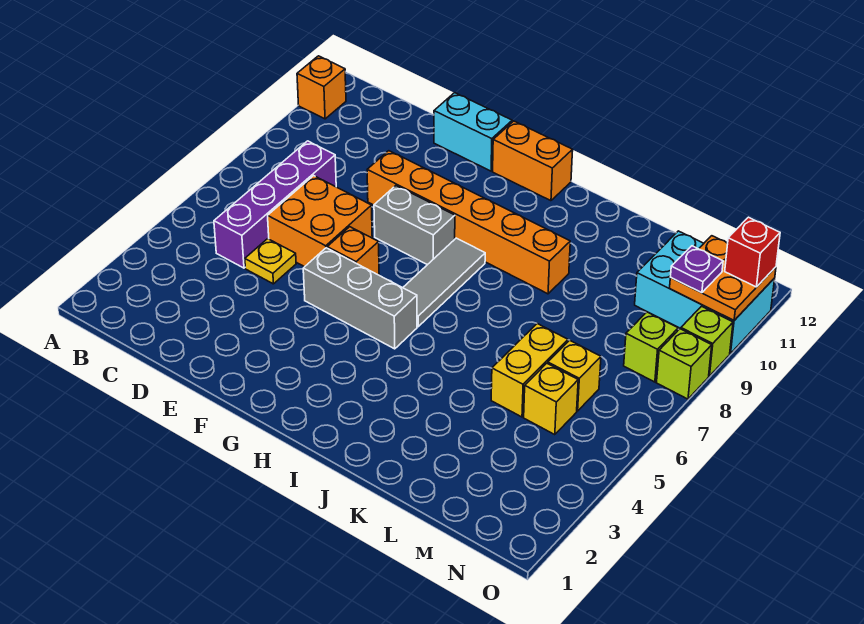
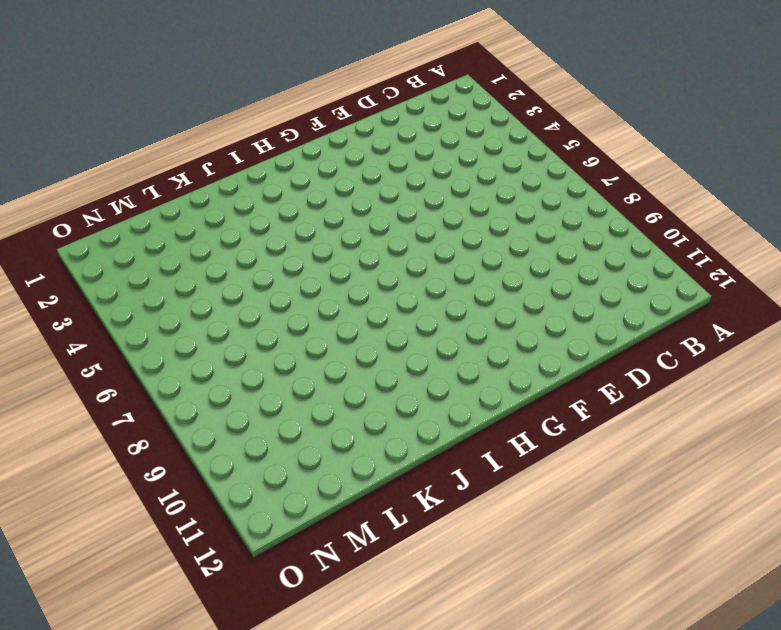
none -> orange 1x1 brick [297,56,346,119]
none -> purple 1x4 brick [214,141,336,268]
none -> yellow 1x1 plate [245,239,296,284]

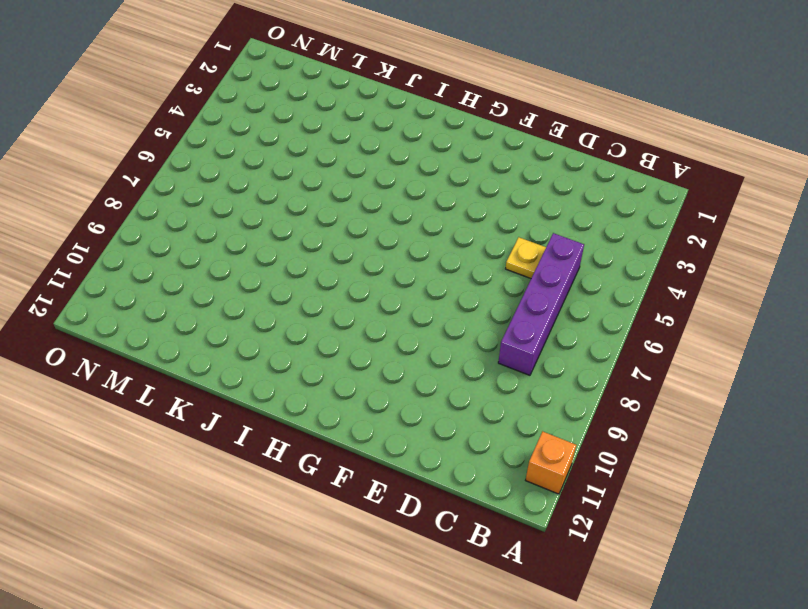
none -> orange 2x2 brick [268,176,372,267]
none -> orange 1x6 brick [367,151,570,294]
none -> cyan 1x2 brick [434,93,512,171]

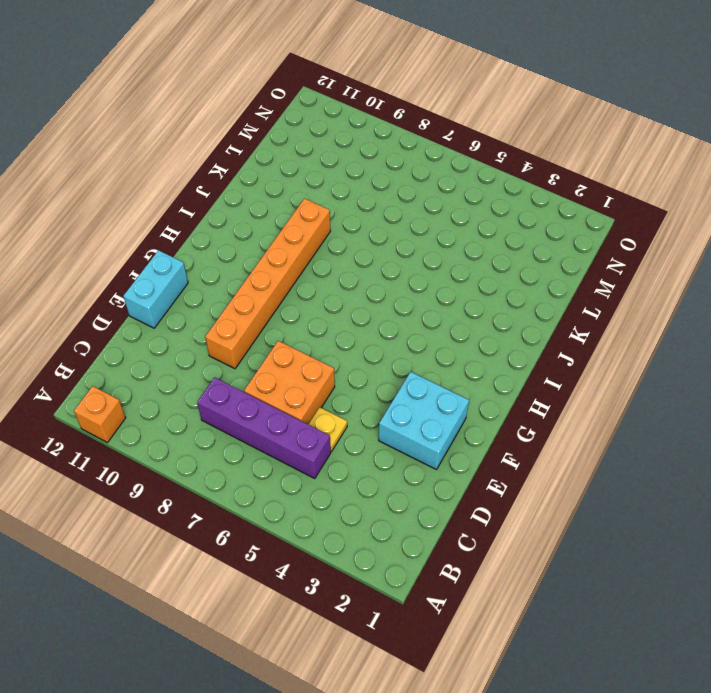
cyan 2x2 brick [379,372,469,470] -> none
none -> grey 1x3 brick [303,248,417,349]
none -> orange 1x1 brick [327,227,379,275]
none -> grey 1x2 brick [374,186,455,265]

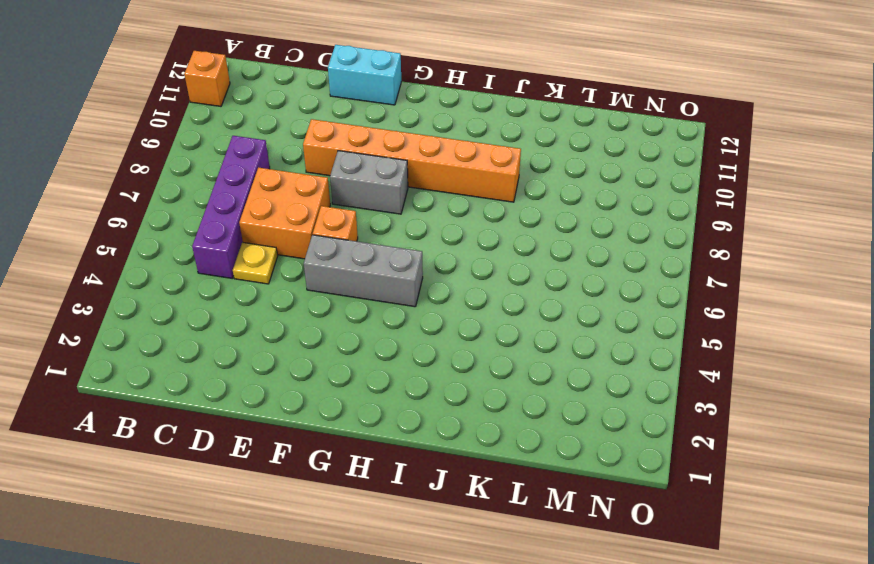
none -> orange 1x2 brick [493,121,573,201]
none -> grey 1x3 tile [403,238,485,327]
none -> yellow 1x2 brick [491,324,568,417]

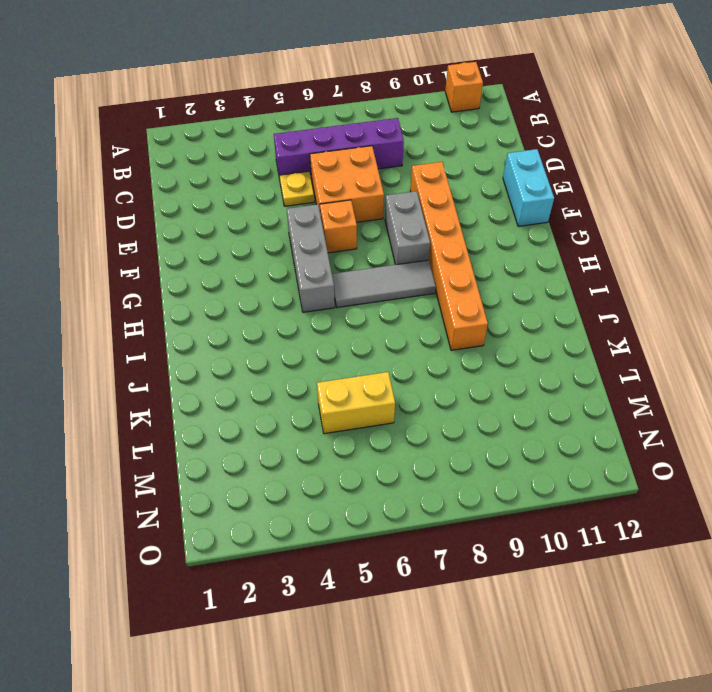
none -> orange 1x2 brick [493,121,573,201]
none -> yellow 1x1 brick [524,363,578,435]
none -> yellow 1x1 brick [548,340,601,411]

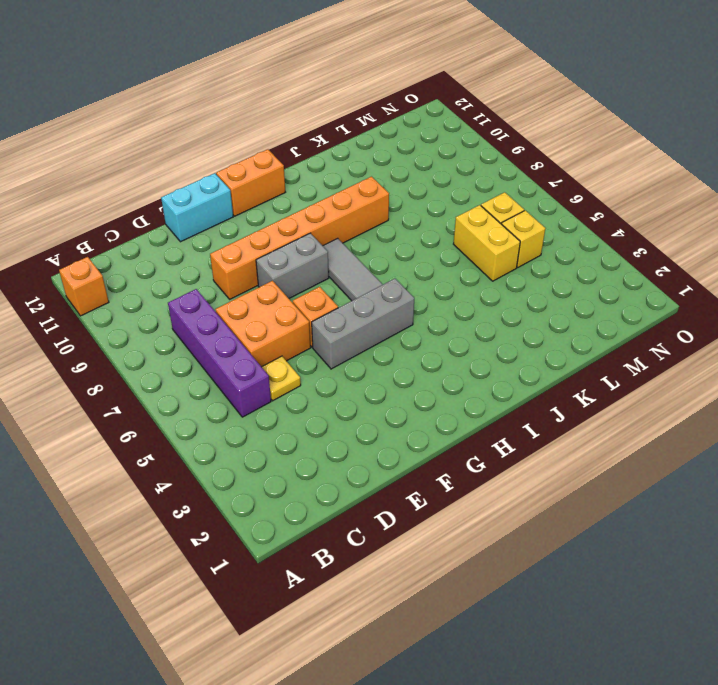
none -> cyan 2x3 brick [635,231,775,354]
none -> lime 1x1 brick [624,312,678,382]
none -> lime 1x1 brick [657,329,712,399]

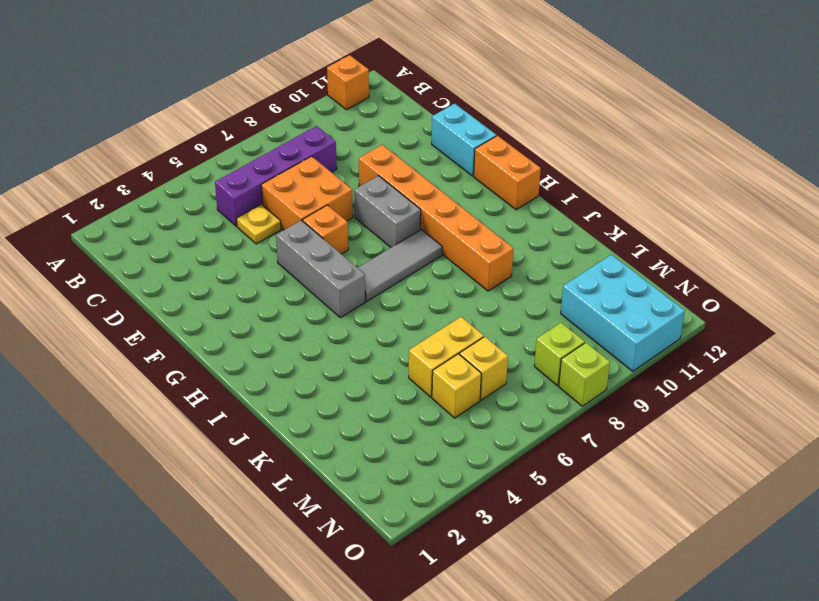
none -> lime 1x1 brick [681,306,733,376]
none -> orange 2x2 plate [670,236,776,320]
none -> purple 1x1 plate [671,246,723,293]

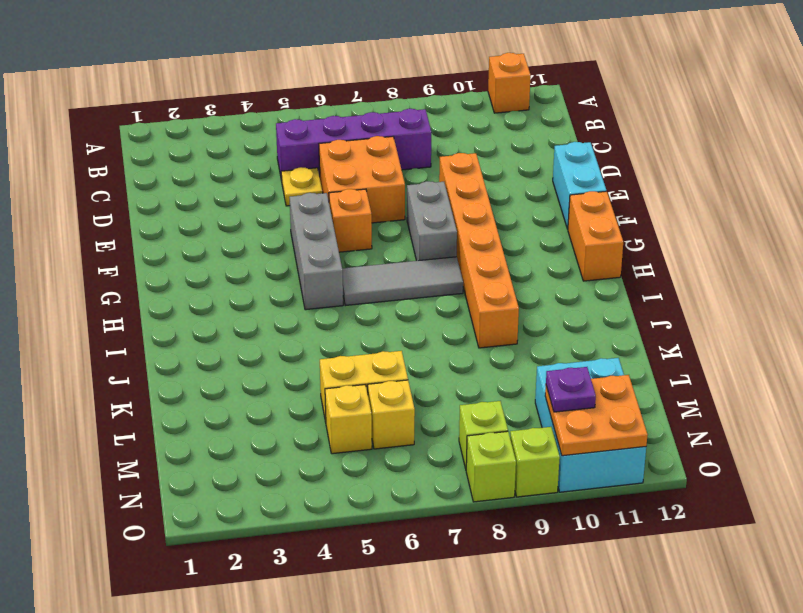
none -> red 1x1 brick [725,217,780,287]

